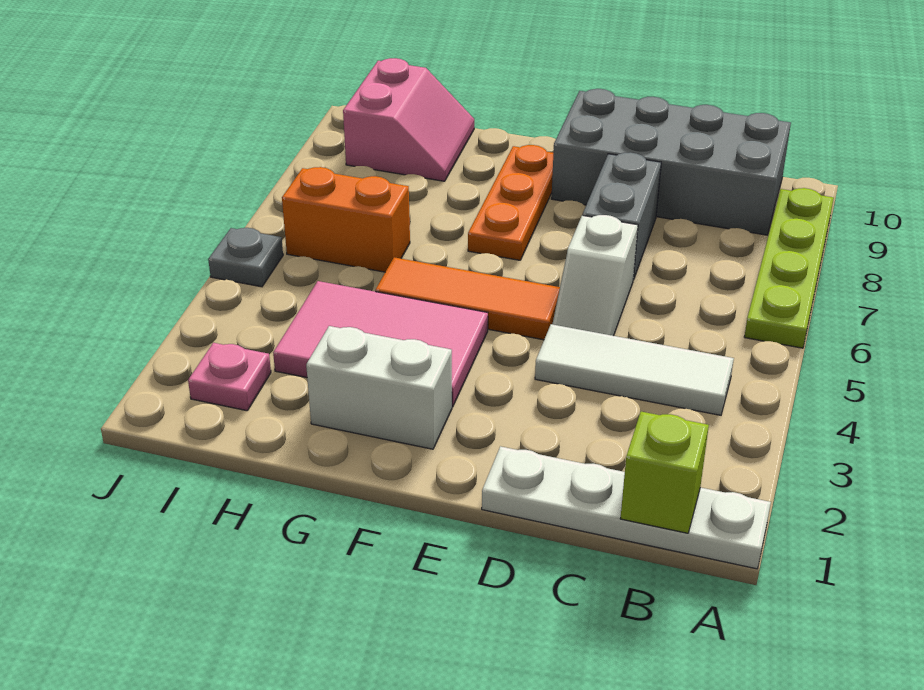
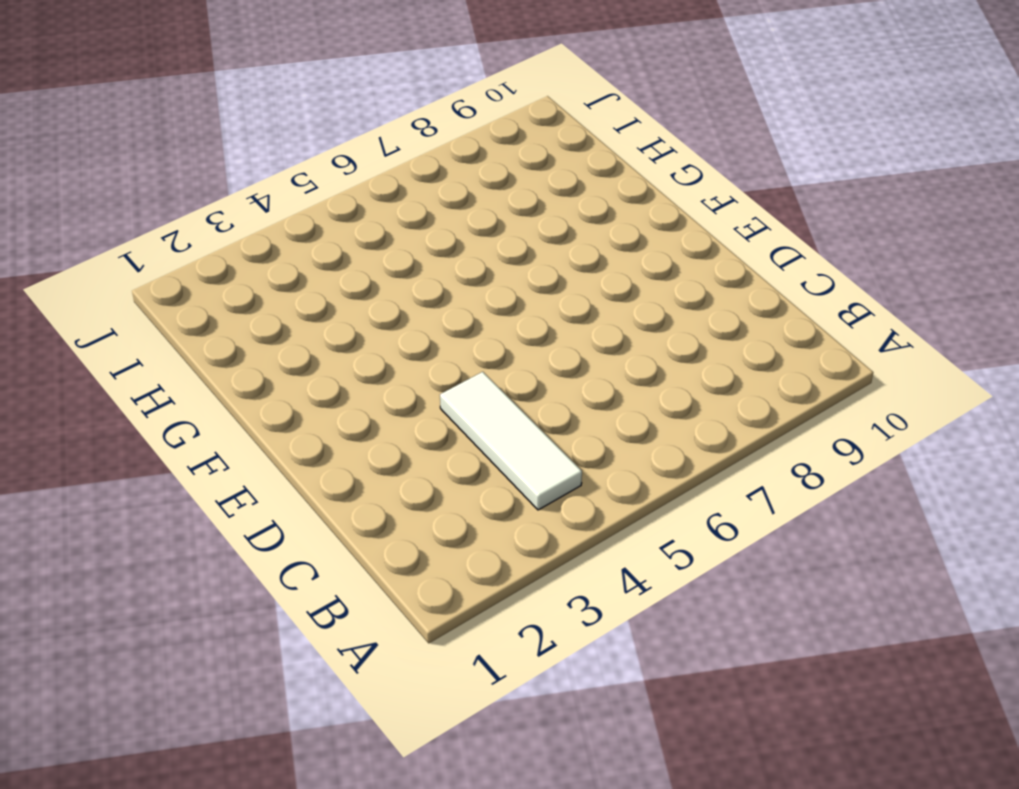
none -> white 1x4 plate [482,446,771,569]
none -> lime 1x4 plate [744,188,834,348]
none -> grey 2x4 brick [551,89,791,235]

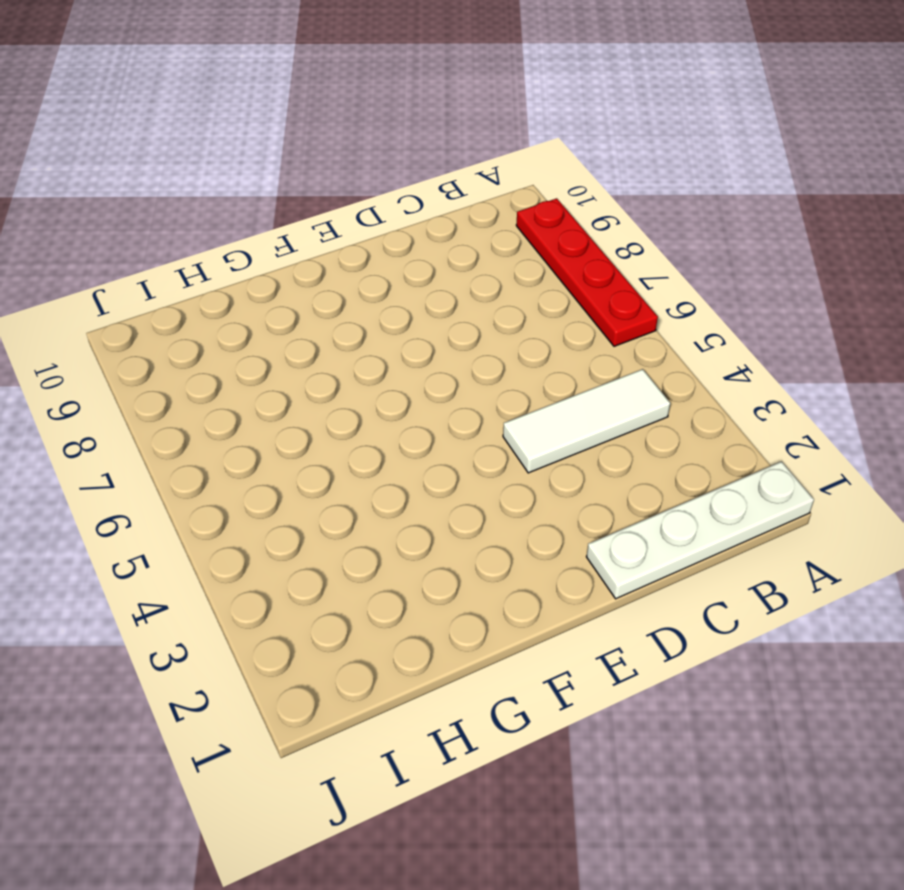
red 1x4 plate [516,198,658,346] -> lime 1x4 plate [744,188,834,348]
none -> grey 2x4 brick [551,89,791,235]
none -> white 1x2 slope [553,215,638,336]
none -> grey 1x2 brick [583,152,661,280]

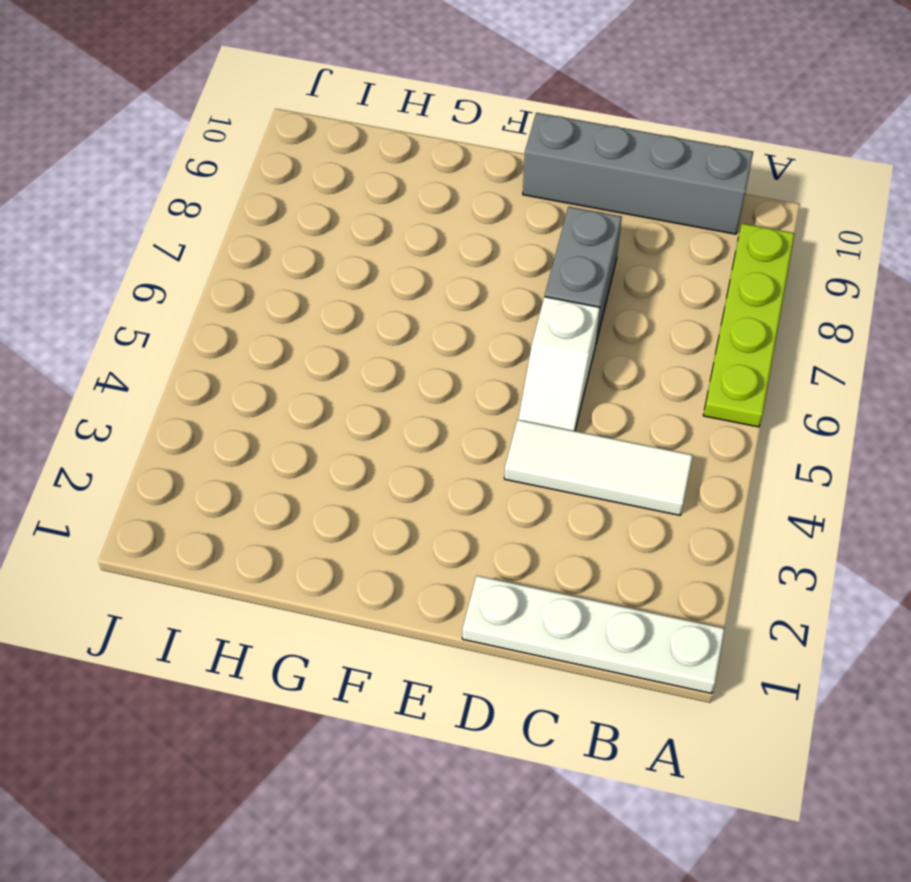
grey 1x4 brick [523,113,753,234] -> grey 2x4 brick [551,89,791,235]
none -> orange 1x3 tile [375,257,560,340]
none -> white 1x2 brick [306,326,452,449]
none -> pink 2x3 tile [273,281,488,407]

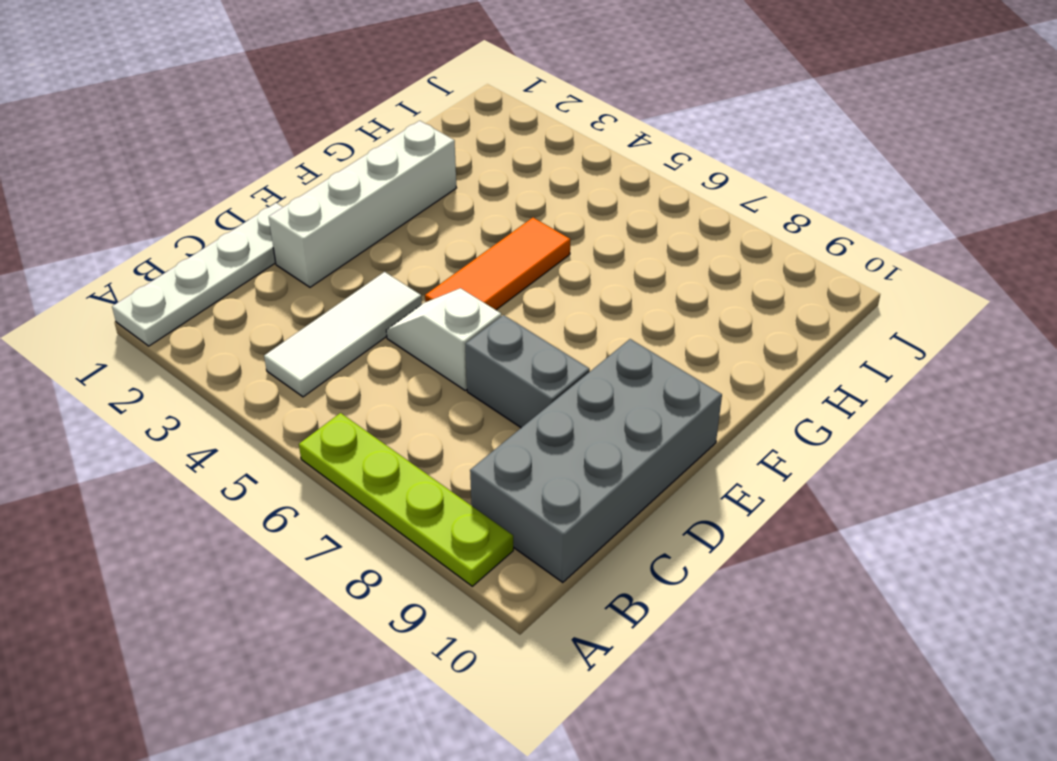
white 1x4 brick [269,121,456,287] -> white 1x2 brick [306,326,452,449]
none -> pink 2x3 tile [273,281,488,407]
none -> orange 1x3 plate [468,145,553,260]
none -> orange 1x2 brick [282,167,410,272]

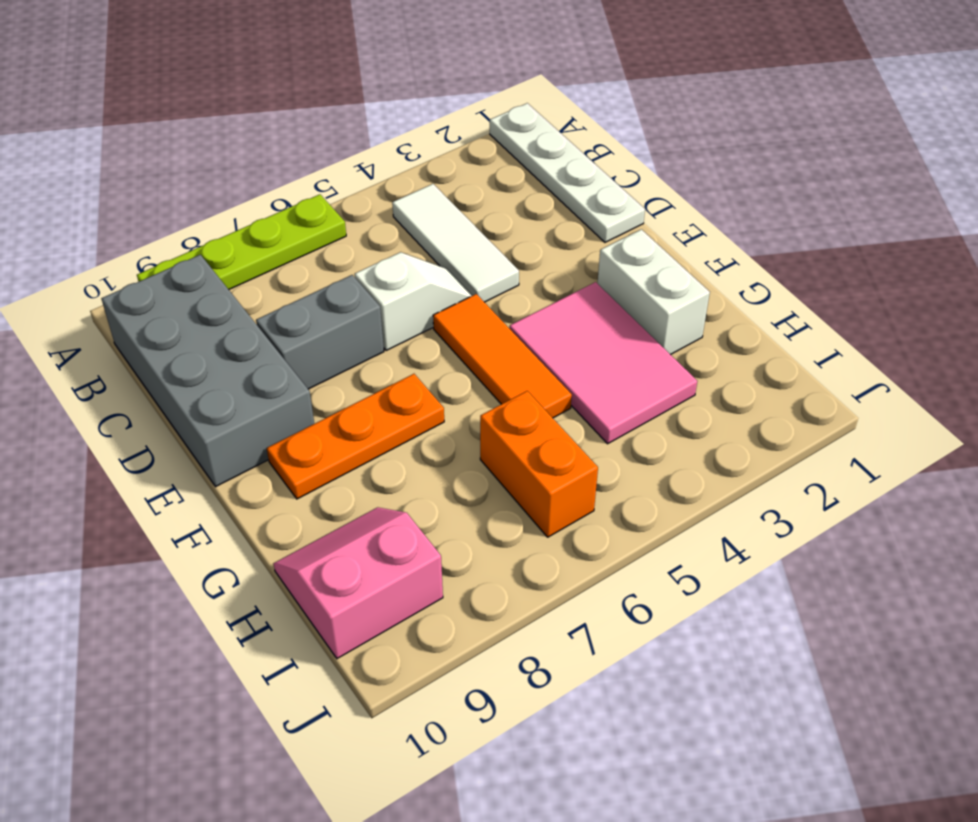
none -> pink 1x1 plate [188,343,271,411]
none -> grey 1x1 plate [208,228,283,287]
none -> lime 1x1 brick [620,412,709,533]

